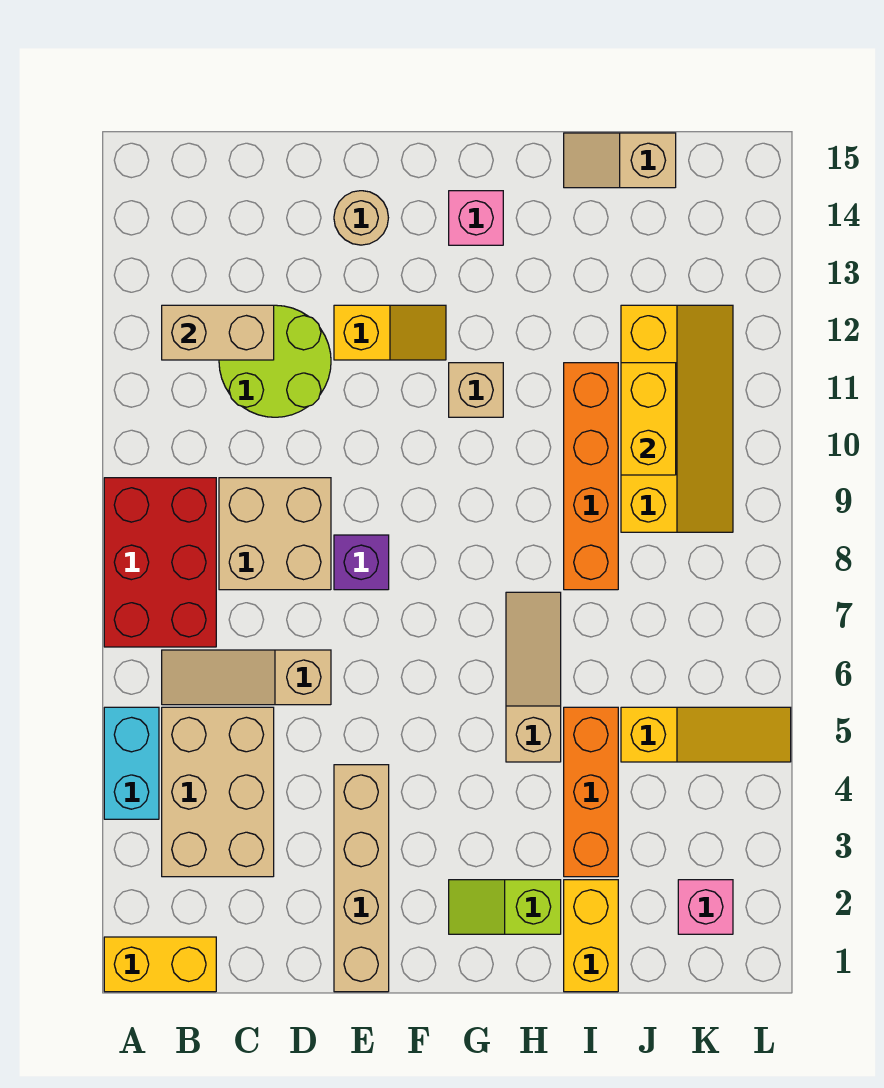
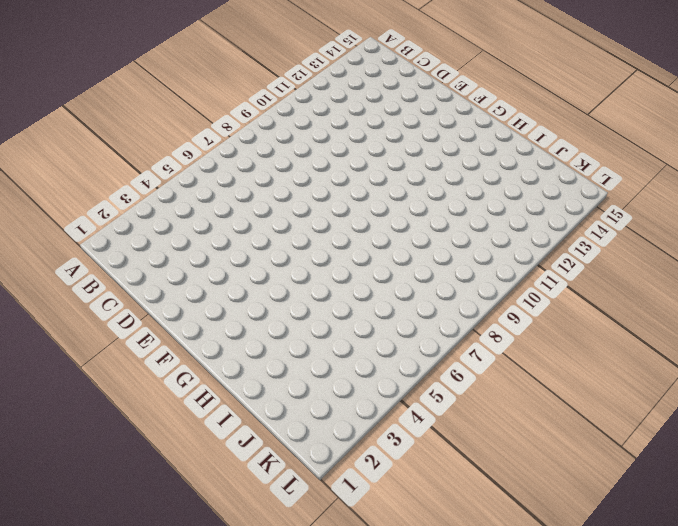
none -> yellow 1x2 brick [104,937,216,992]
none -> cyan 1x2 brick [104,707,159,819]
none -> red 2x3 brick [104,478,216,647]

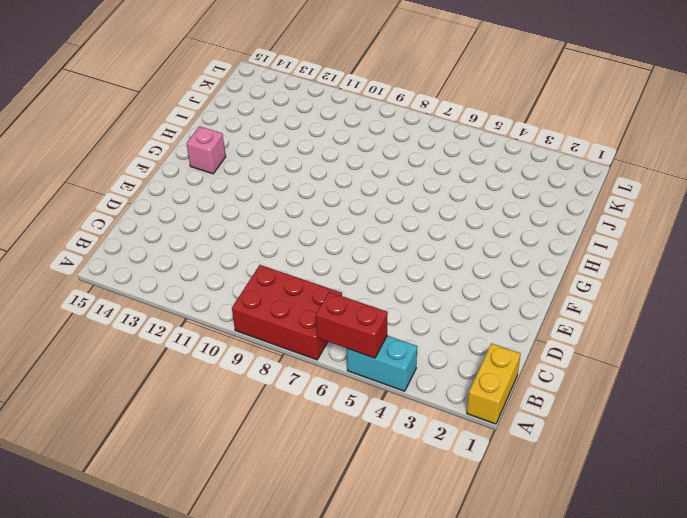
red 1x2 brick [316,292,388,358] -> none
none -> tan 2x3 brick [162,707,274,877]
none -> tan 1x3 slope [162,650,331,705]
none -> tan 2x2 brick [219,478,331,590]

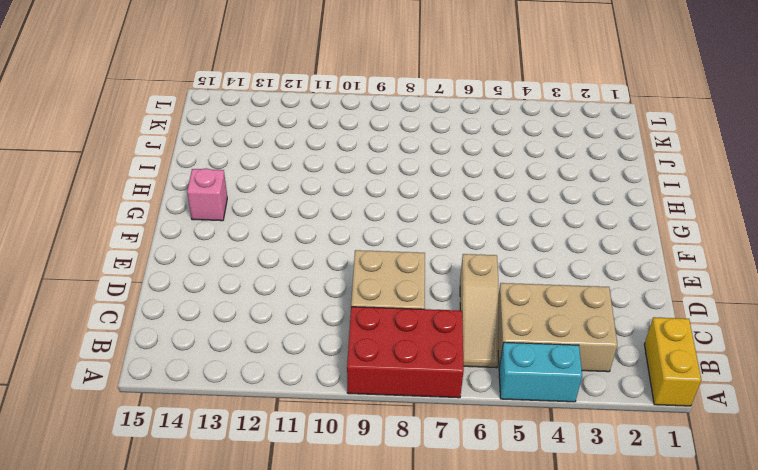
none -> lime 2x2 round brick [219,305,331,417]
none -> tan 1x4 brick [334,765,389,992]
none -> purple 1x1 brick [334,535,389,590]

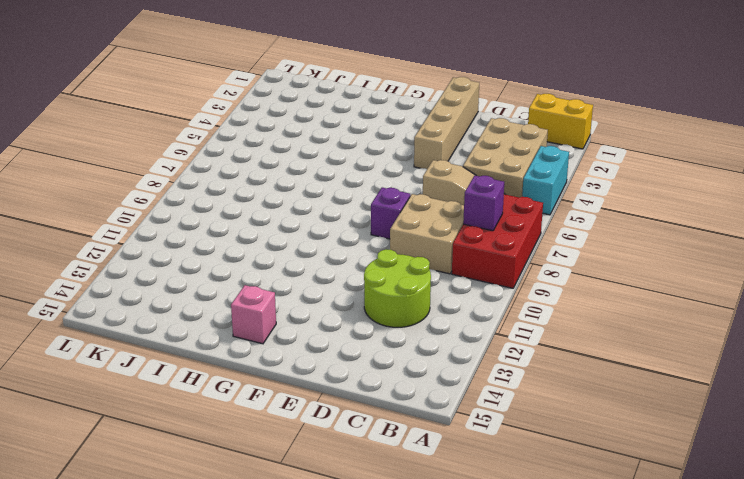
purple 1x1 brick [463,176,504,231] -> none
none -> yellow 1x2 slope [334,305,446,360]
none -> tan 1x1 round brick [334,191,388,245]
none -> lime 1x2 slope [449,880,561,934]

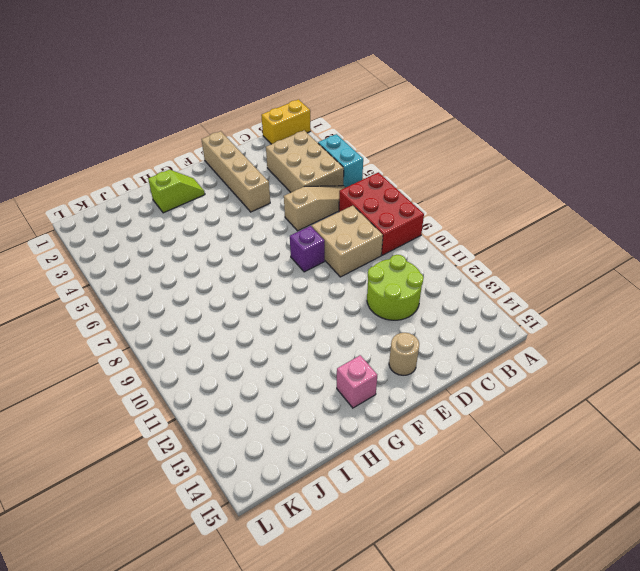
none -> yellow 1x2 slope [334,305,446,360]
none -> tan 1x1 brick [449,363,503,417]
none -> tan 1x3 slope [506,592,561,762]

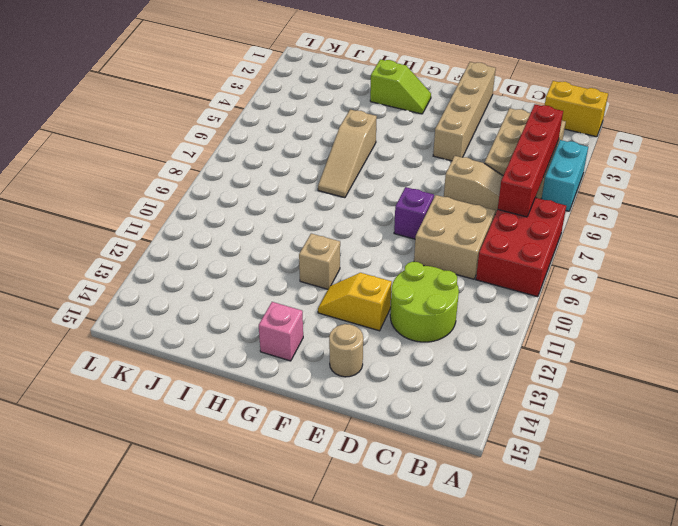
red 1x4 brick [498,104,563,217] -> none
none -> yellow 1x2 brick [564,880,618,992]
none -> orange 1x3 brick [564,707,618,877]
none -> orange 1x4 brick [564,363,618,590]

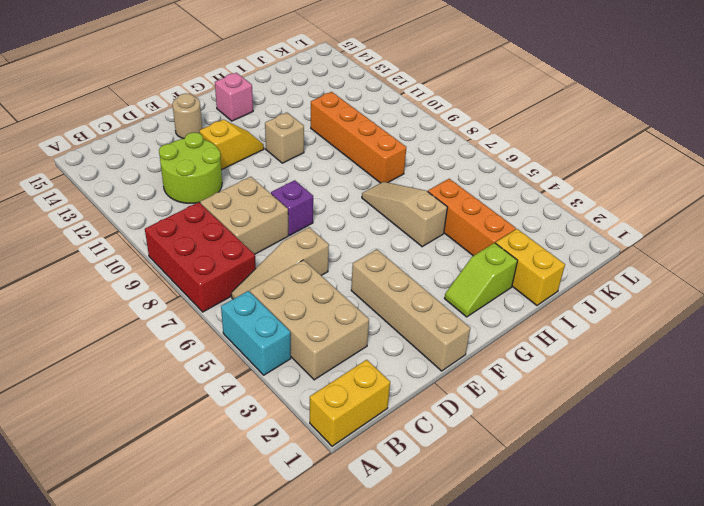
none -> tan 1x2 slope [564,133,676,188]
none -> yellow 1x3 slope [621,707,791,762]
none -> yellow 2x4 slope [621,305,733,532]

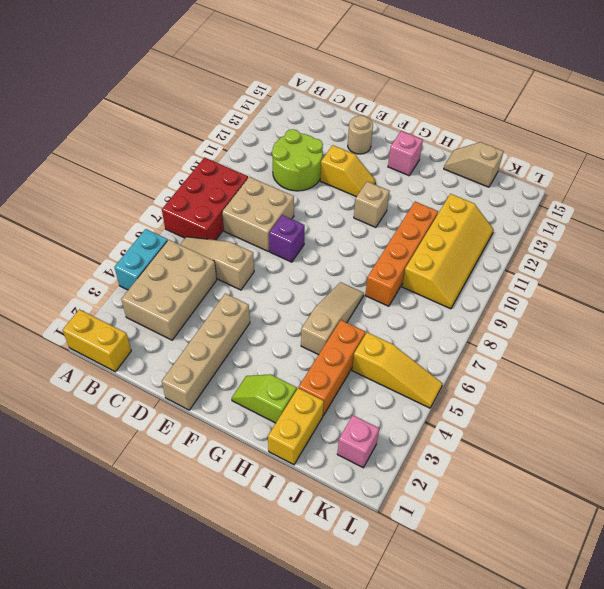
none -> tan 1x2 brick [162,305,274,360]
none -> yellow 1x2 brick [621,363,676,475]

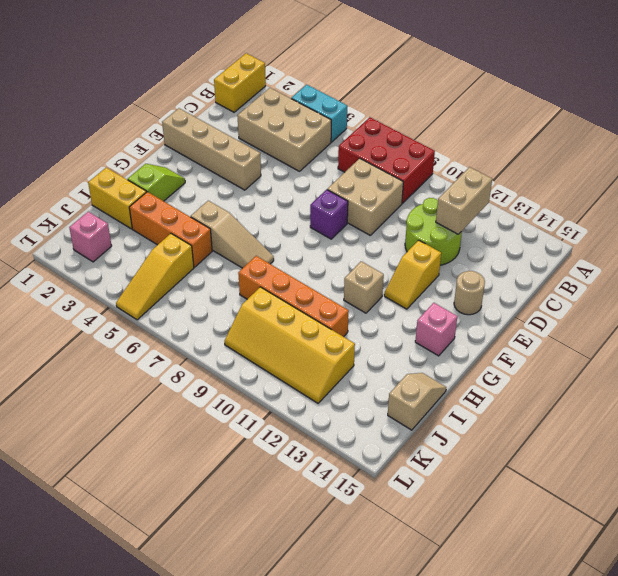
none -> tan 1x3 slope [162,650,331,705]
none -> yellow 1x2 brick [621,363,676,475]

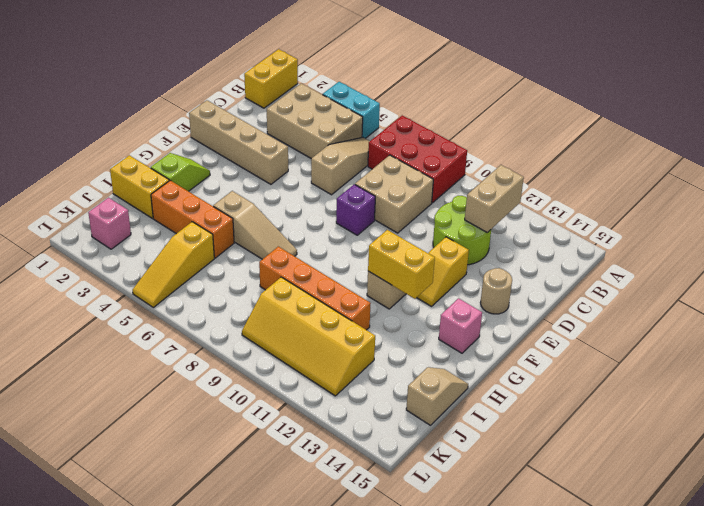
yellow 1x2 brick [368,230,435,299] -> yellow 1x2 brick moved to [621,363,676,475]

